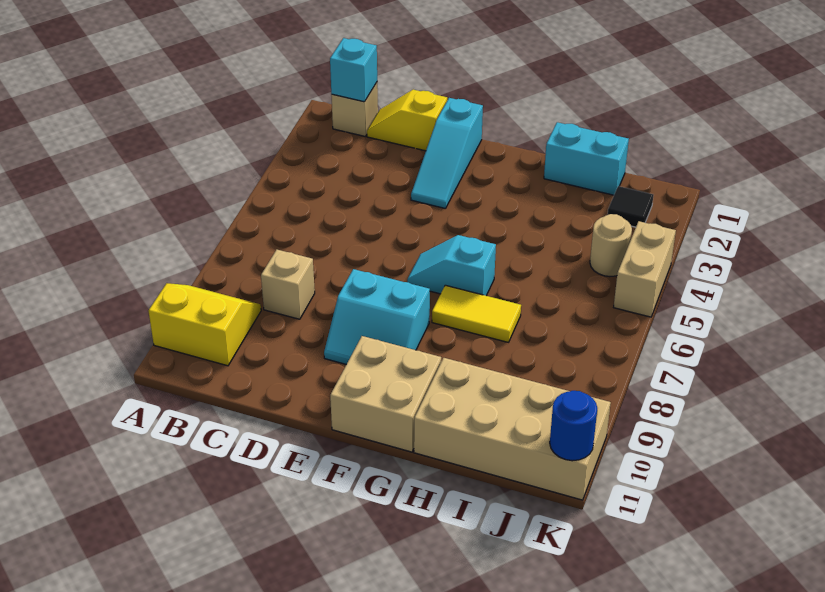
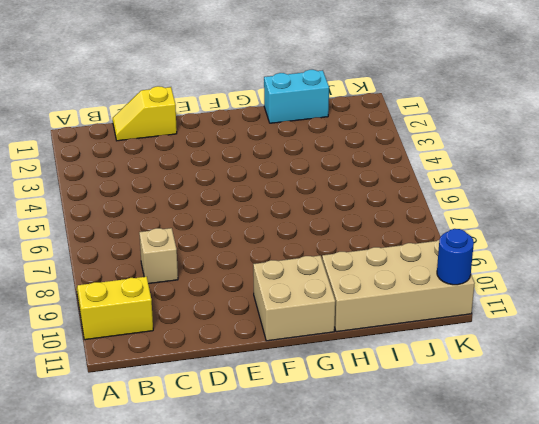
none -> tan 1x1 brick [331,83,378,136]
none -> cyan 1x3 slope [411,98,483,209]
none -> cyan 2x2 slope [324,269,430,364]

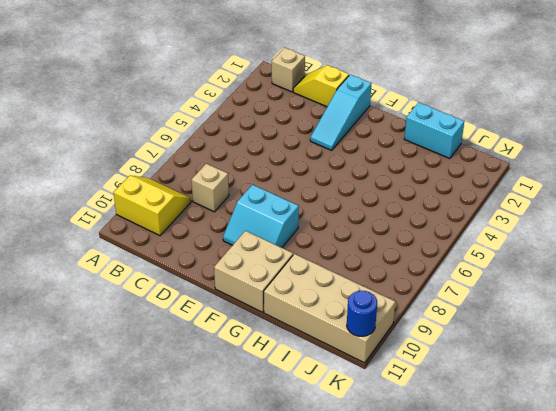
none -> cyan 1x2 slope [407,235,496,296]
none -> yellow 1x2 tile [432,285,521,342]
none -> black 1x1 tile [608,186,653,227]

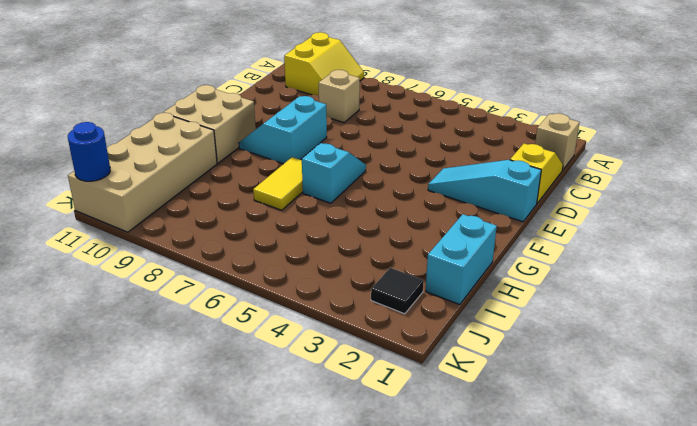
none -> tan 1x1 round brick [590,214,632,277]
none -> tan 1x2 brick [614,221,676,317]
none -> cyan 1x1 brick [330,38,377,102]

